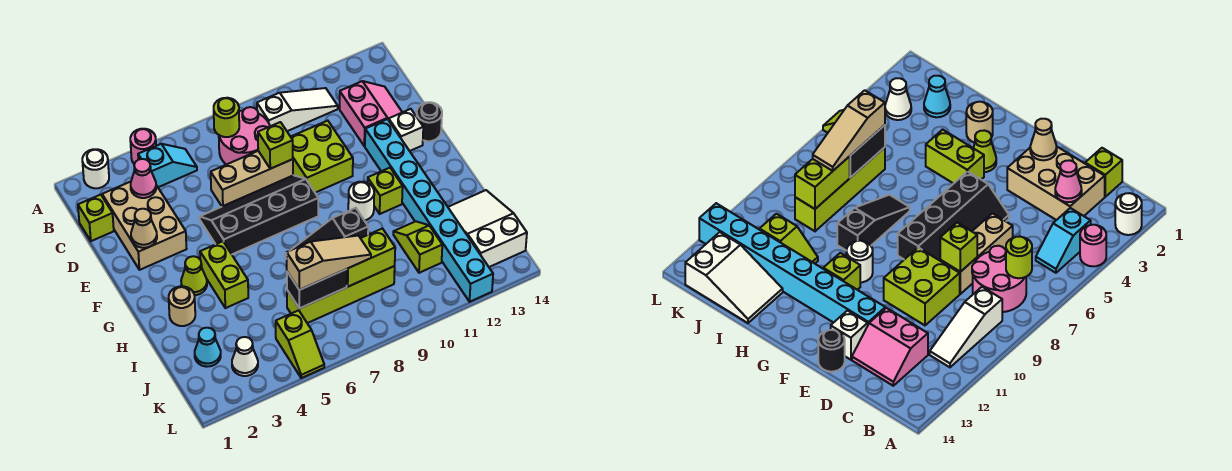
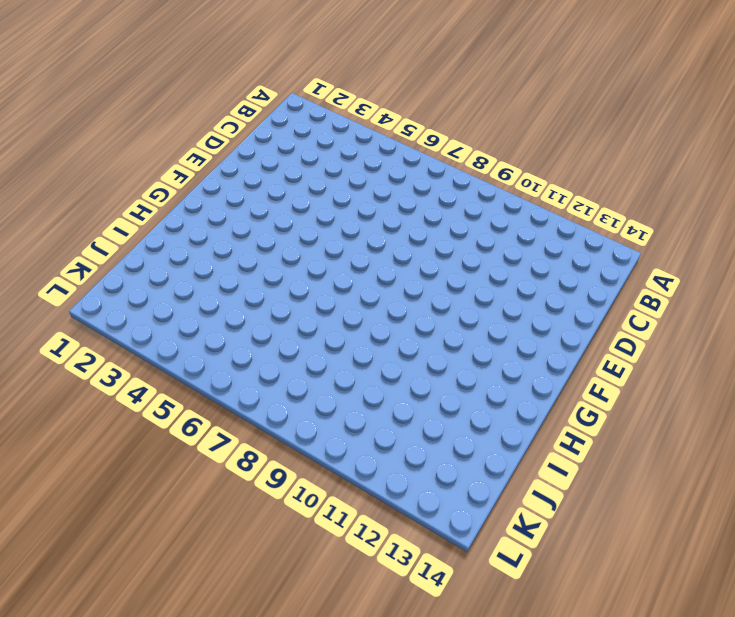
none -> white 1x1 round brick [82,149,109,188]
none -> pink 1x1 round brick [130,129,156,164]
none -> cyan 1x2 slope [138,144,197,187]
none -> pink 2x2 round brick [219,107,270,165]

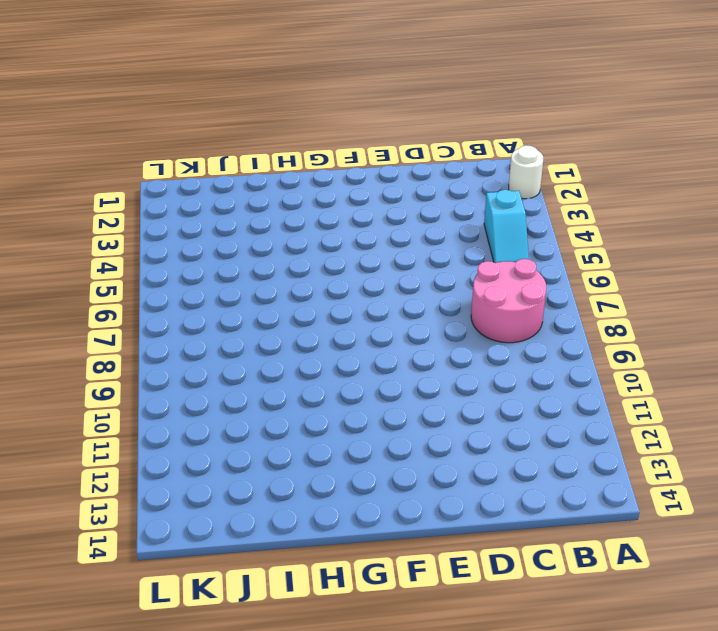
none -> pink 1x1 round brick [130,129,156,164]
none -> white 1x3 slope [257,88,338,131]
none -> lime 1x1 brick [78,194,114,241]
none -> tan 2x3 brick [102,182,186,270]

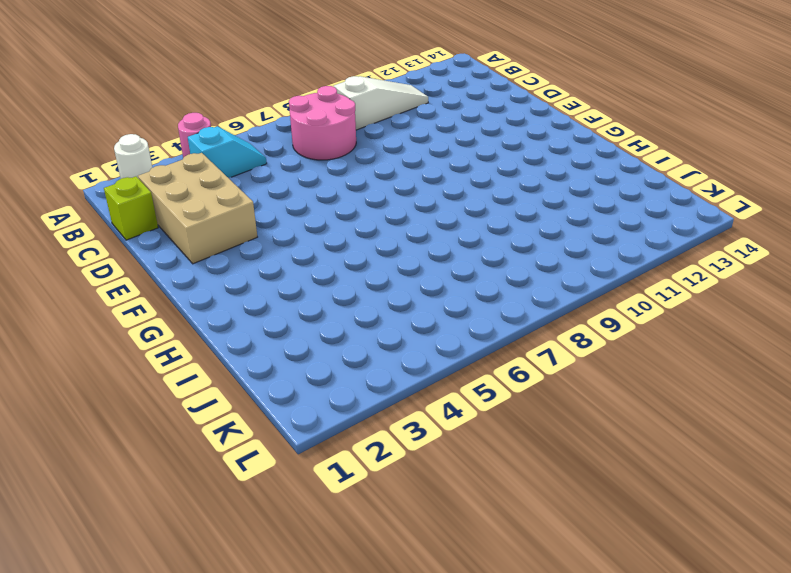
none -> pink 2x2 slope [340,81,402,146]
none -> tan 1x3 brick [211,151,293,206]
none -> lime 2x2 brick [291,121,353,193]
none -> black 2x4 slope [200,175,318,254]

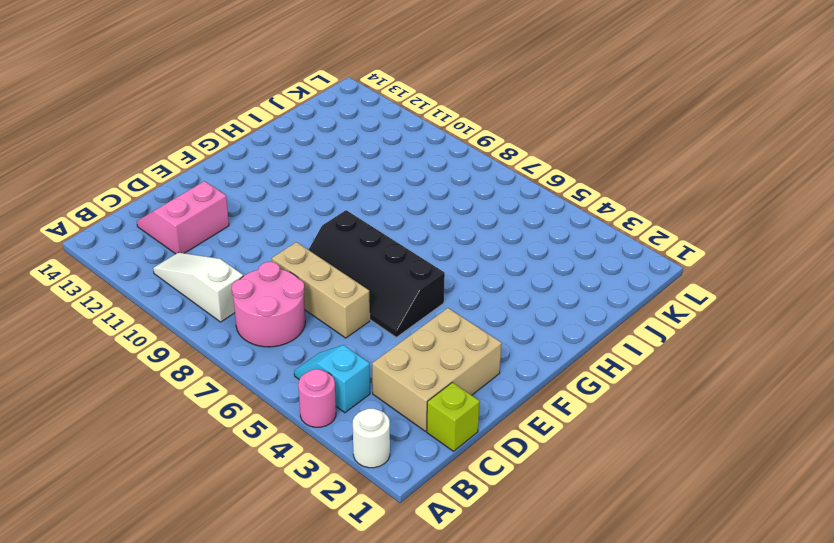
none -> lime 2x2 brick [291,121,353,193]
none -> cyan 1x8 brick [365,119,493,302]
none -> white 1x1 brick [389,109,423,151]
none -> black 1x1 round brick [417,102,442,141]

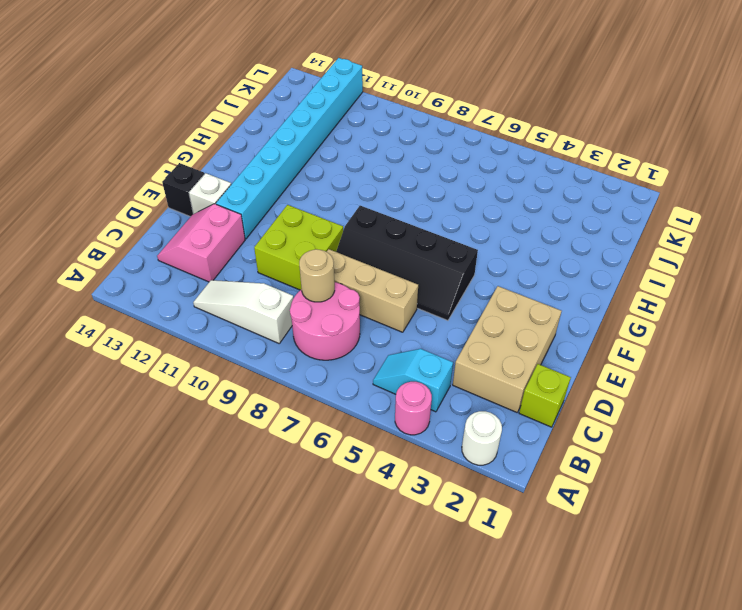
tan 1x1 round brick [299,249,335,302] -> tan 1x1 round brick moved to [169,286,195,326]
black 1x1 brick [162,163,205,217] -> black 1x1 round brick [417,102,442,141]
none -> lime 1x1 cone [181,256,207,295]
none -> lime 1x2 brick [200,241,248,308]
none -> white 1x1 round brick [348,182,374,221]
none -> lime 1x1 brick [368,168,403,214]

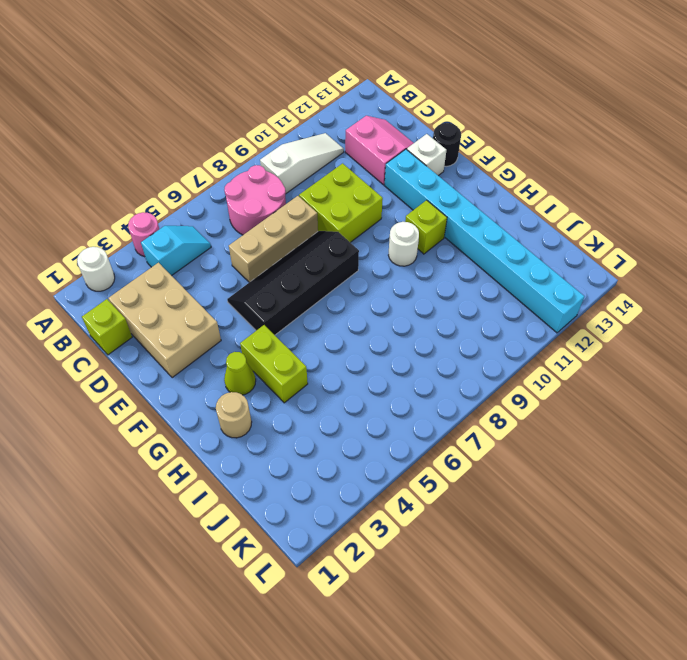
none -> black 1x3 slope [285,208,368,259]
none -> lime 1x2 slope [393,221,442,273]
none -> white 2x3 slope [448,190,527,267]
none -> cyan 1x1 cone [195,328,221,367]

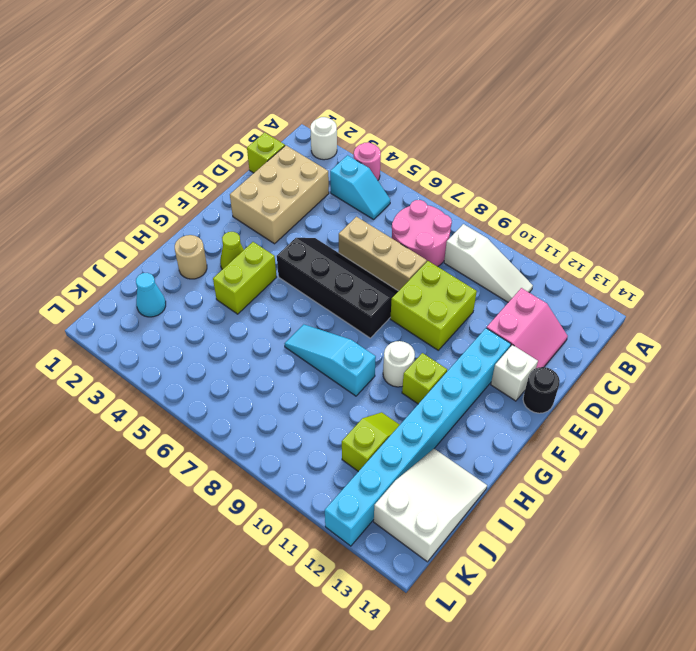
cyan 1x3 slope [285,324,376,396] -> black 1x3 slope [285,208,368,259]
none -> lime 1x4 brick [287,266,395,323]
none -> white 1x1 cone [232,337,258,376]
none -> lime 1x2 slope [276,310,324,378]
none -> lime 1x1 round brick [214,98,239,137]

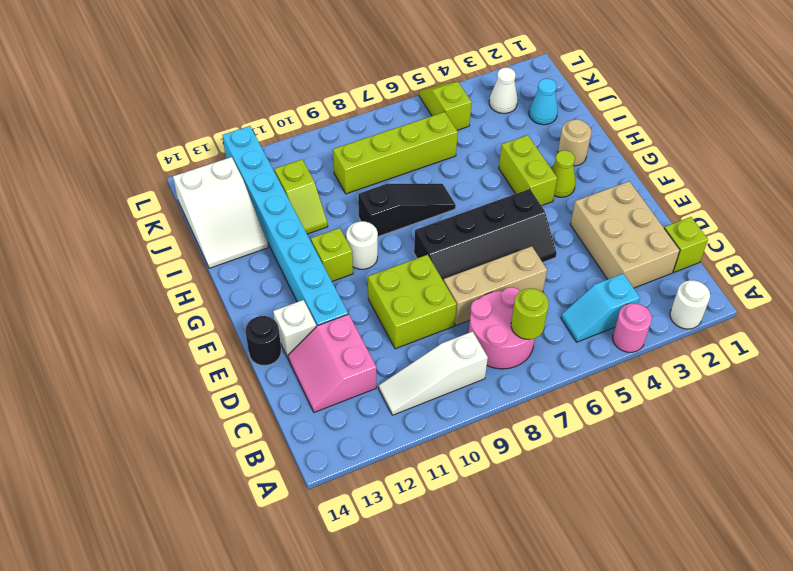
none -> pink 1x1 cone [131,159,156,198]
none -> lime 1x1 brick [258,122,293,169]
none -> tan 1x1 cone [131,209,157,248]
none -> black 1x2 brick [287,269,347,308]

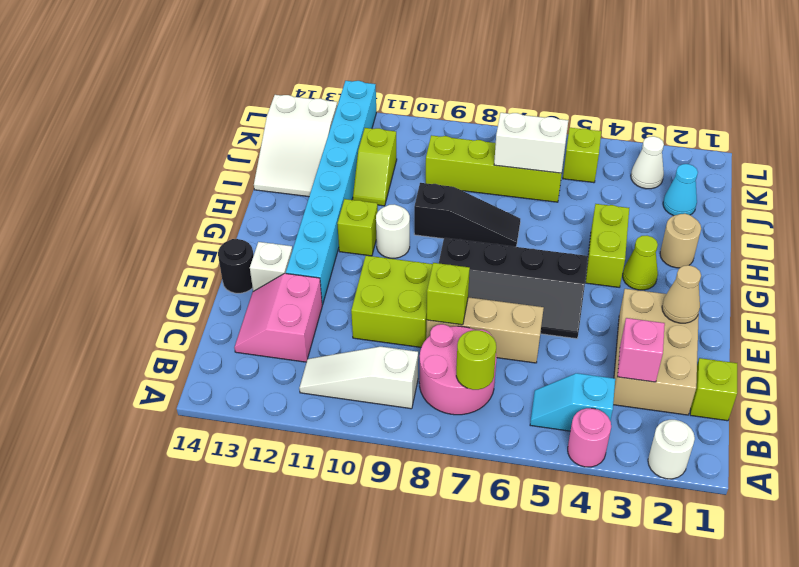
pink 1x1 brick [618,318,665,382] -> pink 1x1 cone [131,159,156,198]
white 1x2 brick [494,113,568,173] -> black 1x2 brick [287,269,347,308]
none -> lime 1x2 brick [347,228,395,287]
none -> tan 1x3 slope [287,236,371,290]

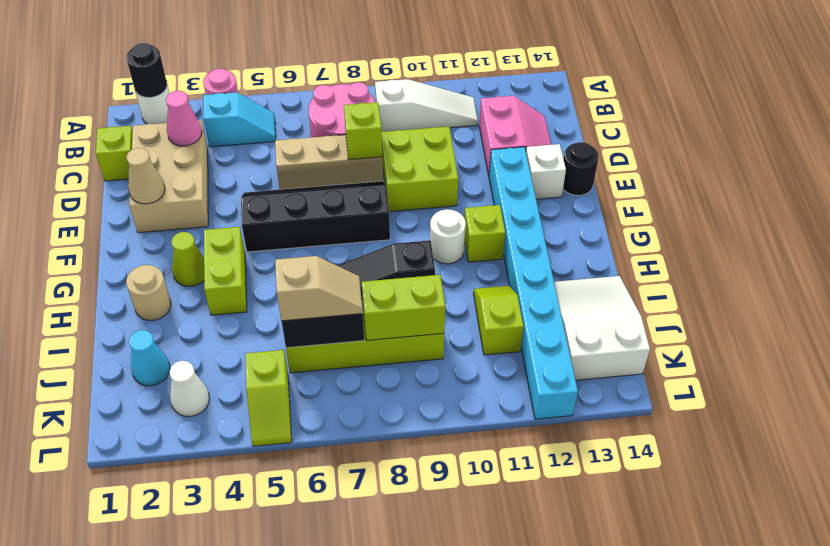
black 1x1 round brick [126,43,167,98] -> none
tan 1x2 slope [275,256,363,321] -> tan 1x3 slope [287,236,371,290]
none -> lime 1x1 round brick [214,98,239,137]

